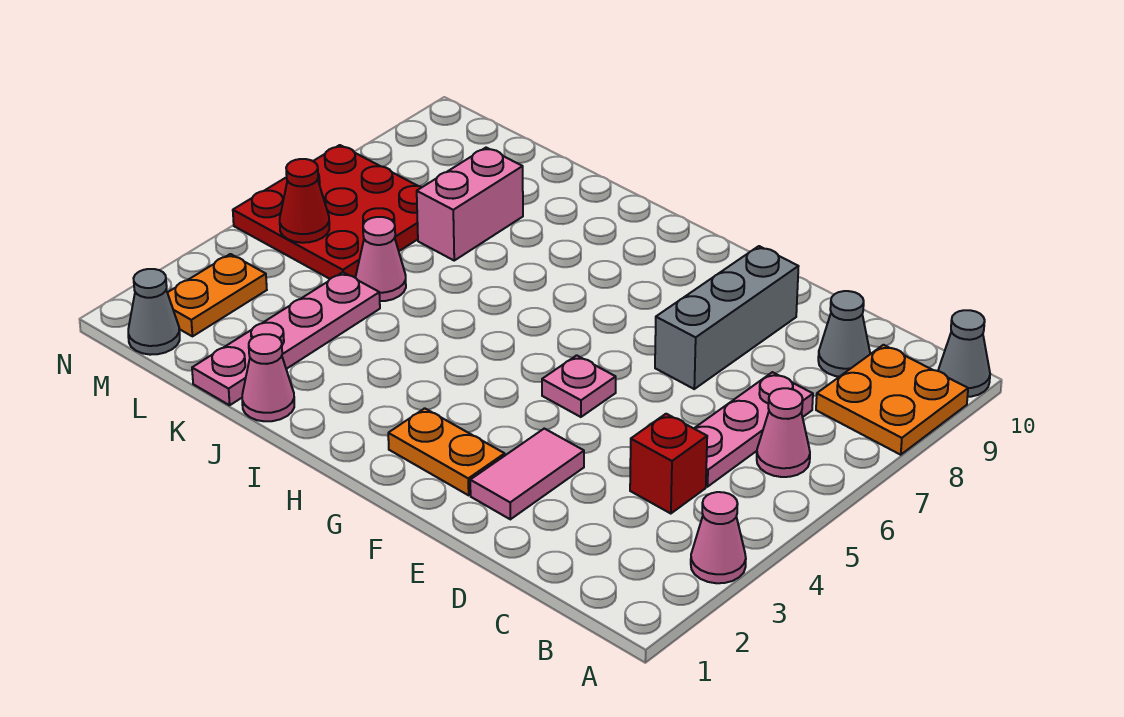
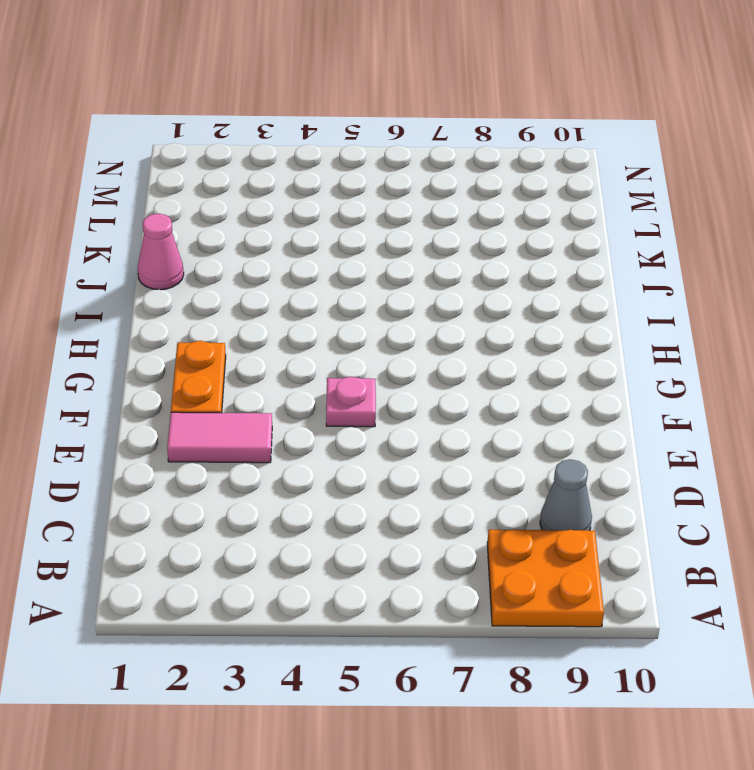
none -> pink 1x1 cone [691,492,746,583]
none -> grey 1x1 cone [938,310,990,397]
none -> pink 1x1 cone [757,388,810,477]

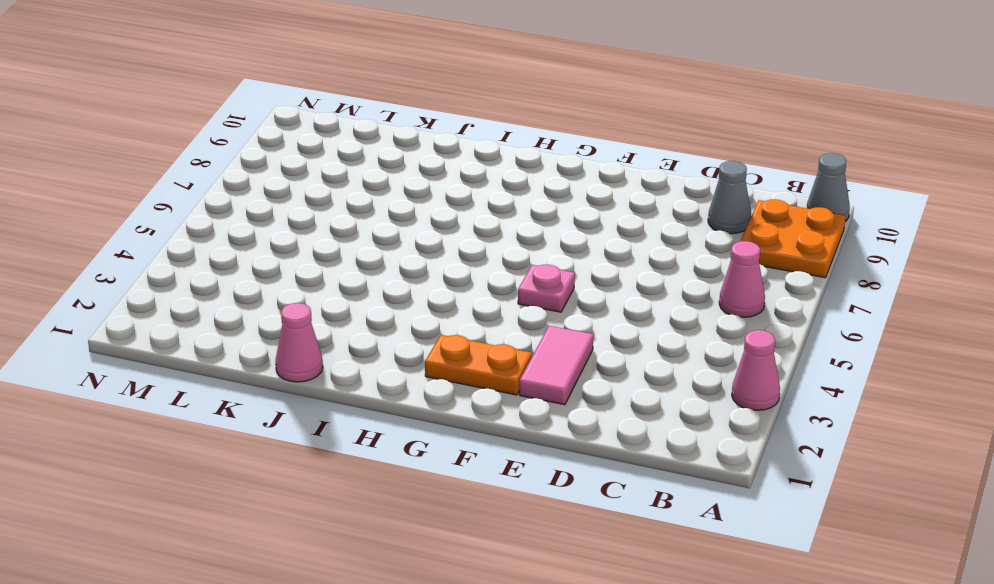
none -> red 1x1 brick [630,414,707,514]
none -> pink 1x3 plate [694,372,813,487]
none -> grey 1x3 brick [655,246,799,389]

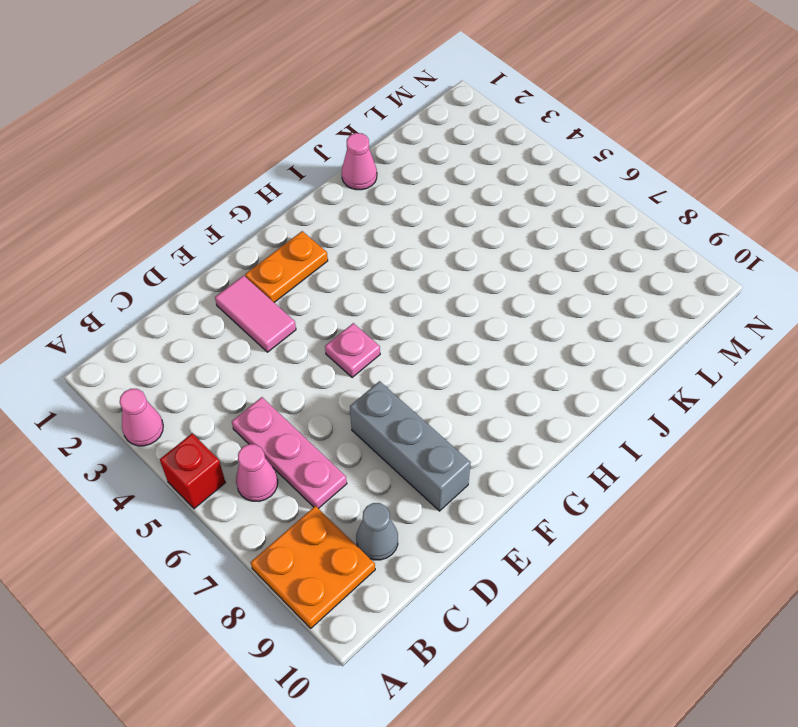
red 1x1 brick [160,433,226,509] -> red 1x1 brick moved to [630,414,707,514]
none -> grey 1x1 cone [938,310,990,397]
none -> pink 1x4 plate [192,272,380,405]
none -> pink 1x1 cone [356,217,406,301]

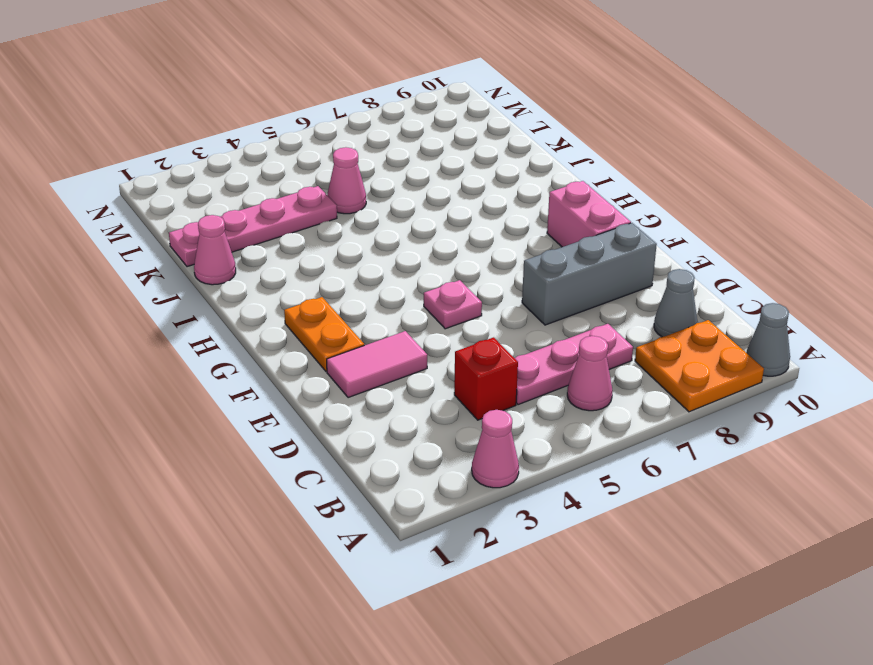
pink 1x2 brick [547,181,631,247] -> pink 1x2 brick turned to [417,148,523,260]
none -> red 3x3 plate [233,145,422,279]
none -> grey 1x1 cone [128,269,180,355]
none -> orange 1x2 plate [167,254,267,336]

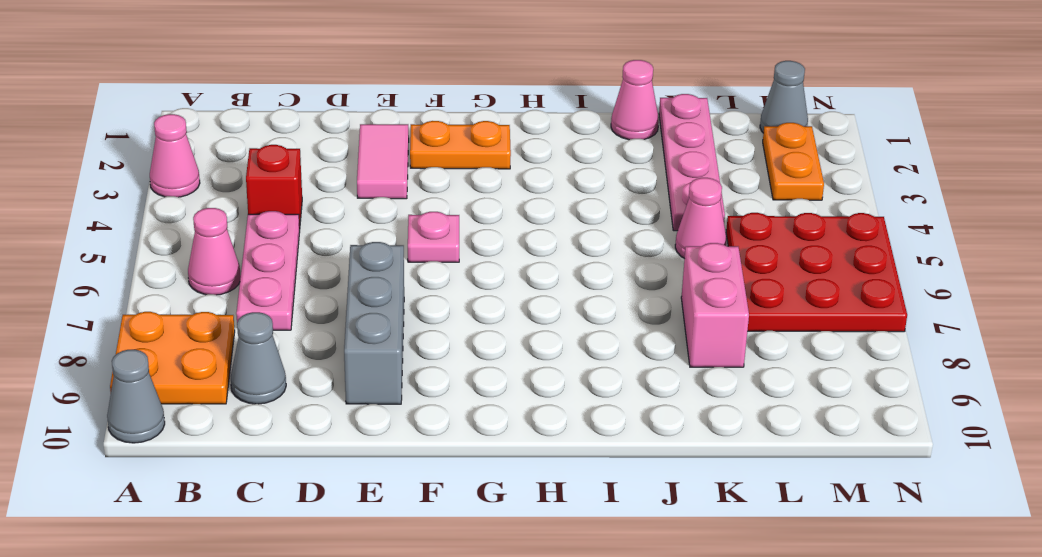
none -> red 1x1 cone [280,159,329,243]

